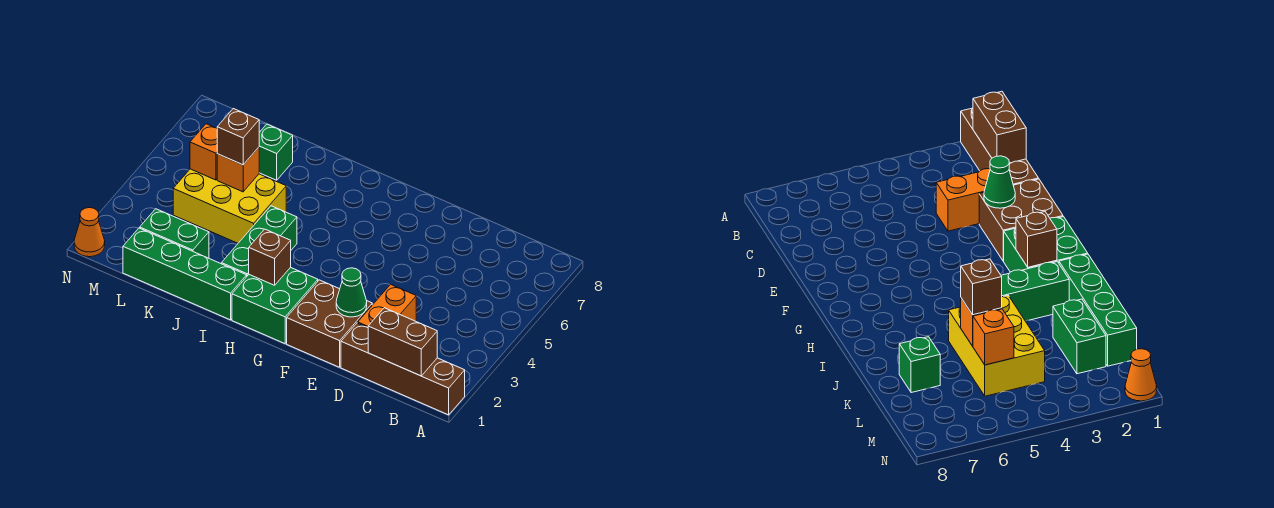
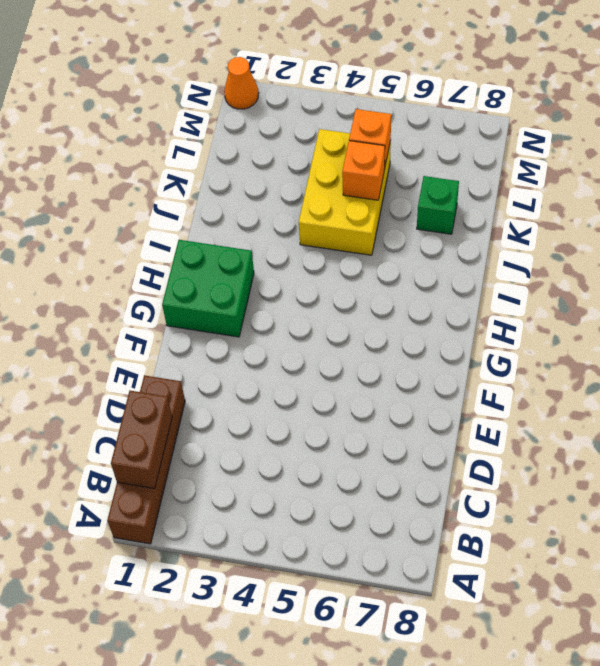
none -> orange 1x2 brick [358,284,416,328]
none -> brown 2x2 brick [287,280,372,367]
none -> green 1x4 brick [123,228,247,320]

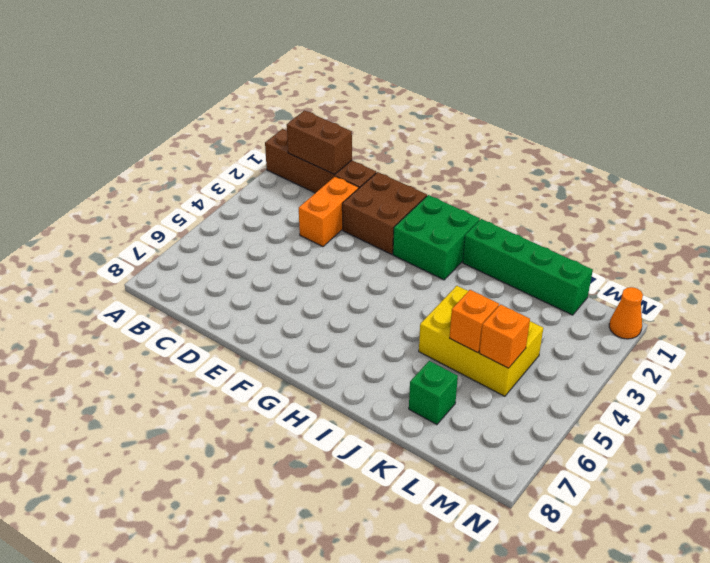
none -> green 1x3 brick [221,206,297,276]
none -> green 1x2 brick [140,209,209,258]
none -> green 1x1 cone [336,268,367,317]

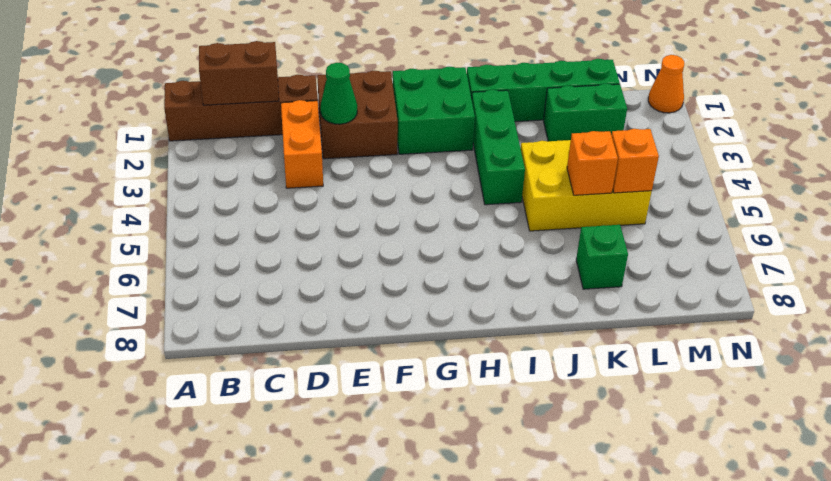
none -> brown 1x1 brick [249,229,291,285]
none -> brown 1x1 brick [217,109,259,165]

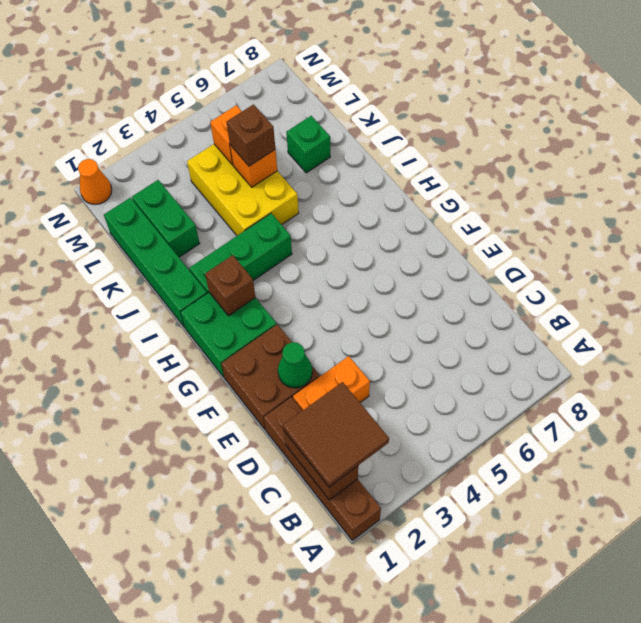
brown 2x2 tile [283,382,389,487] -> none

